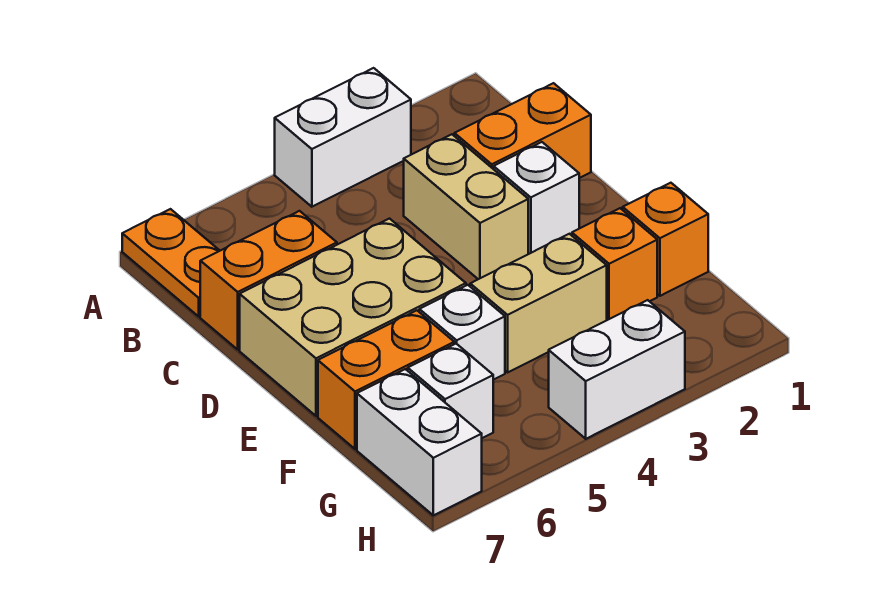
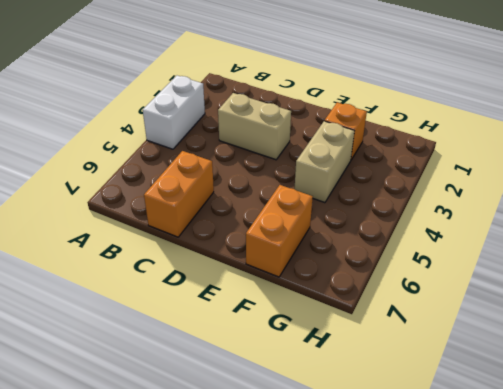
none -> orange 1x2 plate [122,209,220,316]
none -> orange 1x2 brick [454,83,591,178]
none -> white 1x1 brick [494,142,579,254]

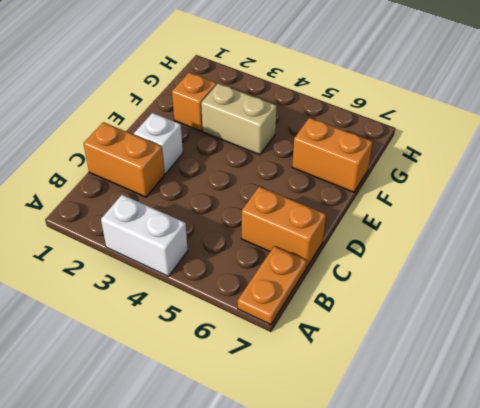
none -> tan 1x2 brick [404,134,528,279]
none -> tan 2x3 brick [240,219,466,416]
none -> orange 1x1 brick [623,183,708,296]

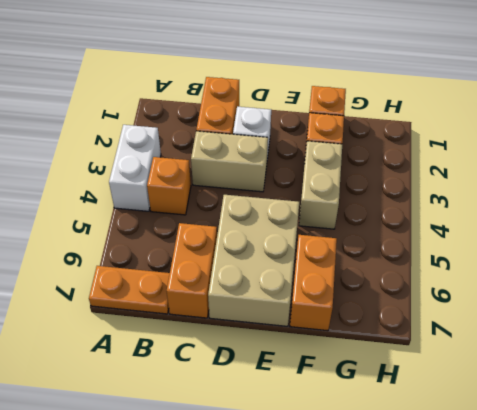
orange 1x1 brick [147,157,191,215] -> none
none -> white 1x1 brick [419,285,505,380]
none -> white 1x1 brick [408,344,493,438]
none -> white 1x2 brick [357,369,482,515]

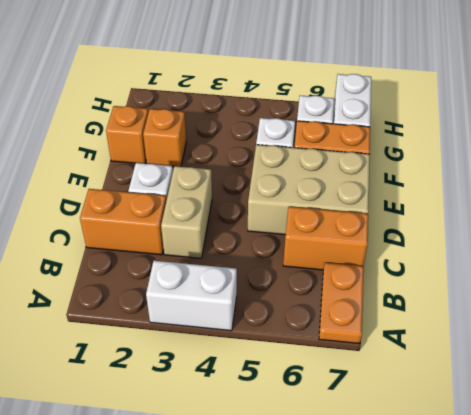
none -> tan 1x2 brick [470,234,607,372]
none -> white 1x2 brick [549,300,685,439]

